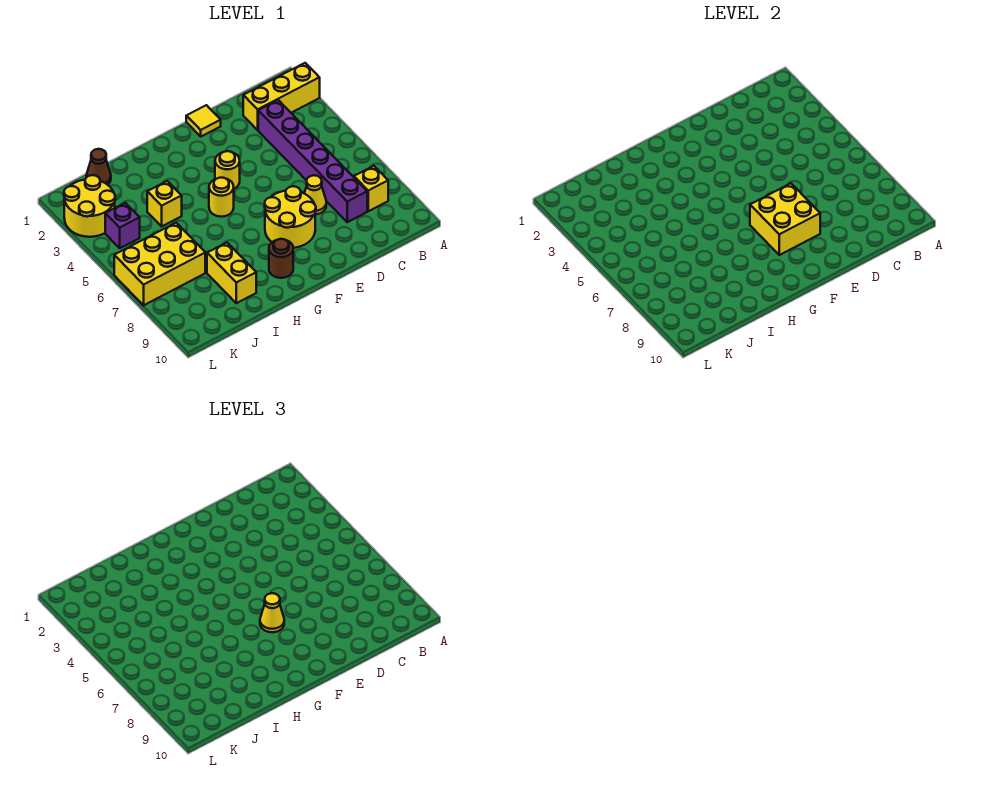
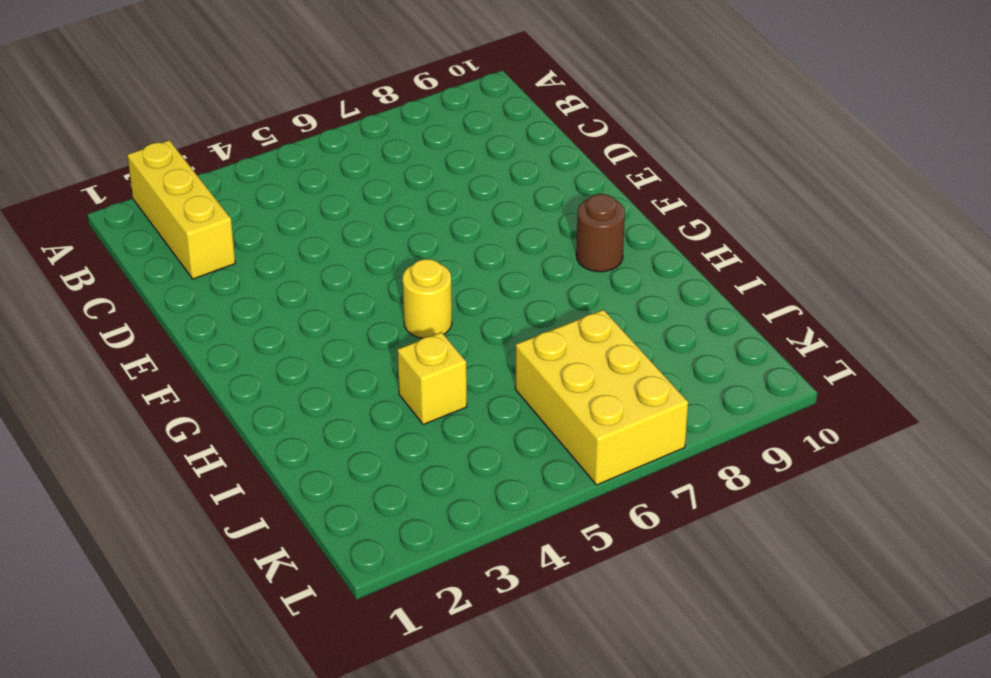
none -> yellow 1x1 brick [354,166,388,211]
none -> purple 1x6 brick [258,100,367,222]
none -> yellow 1x1 cone [304,175,326,214]

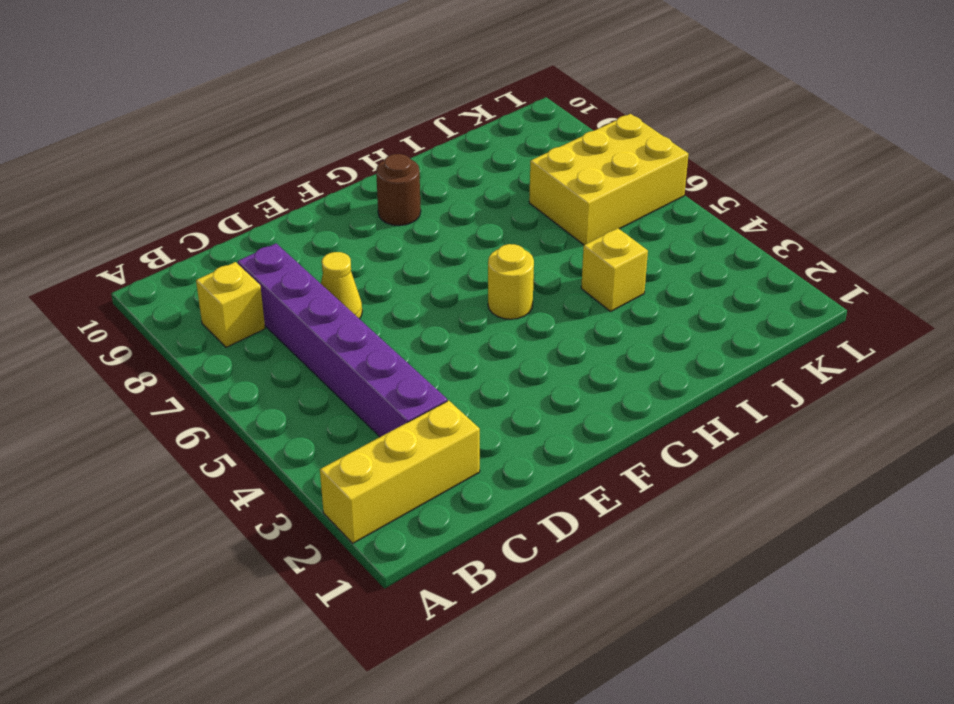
none -> yellow 1x1 tile [186,105,221,136]
none -> yellow 2x2 round brick [265,186,316,248]
none -> yellow 1x1 round brick [215,151,240,189]

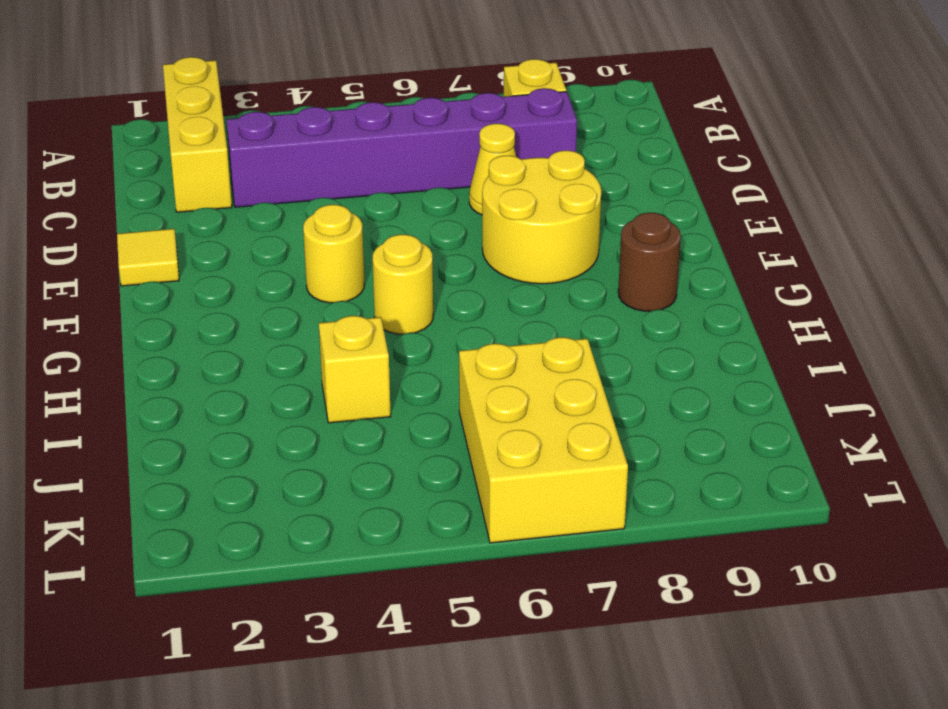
none -> yellow 1x2 brick [207,243,256,303]
none -> brown 1x1 cone [86,149,111,185]
none -> yellow 2x2 round brick [64,175,115,237]

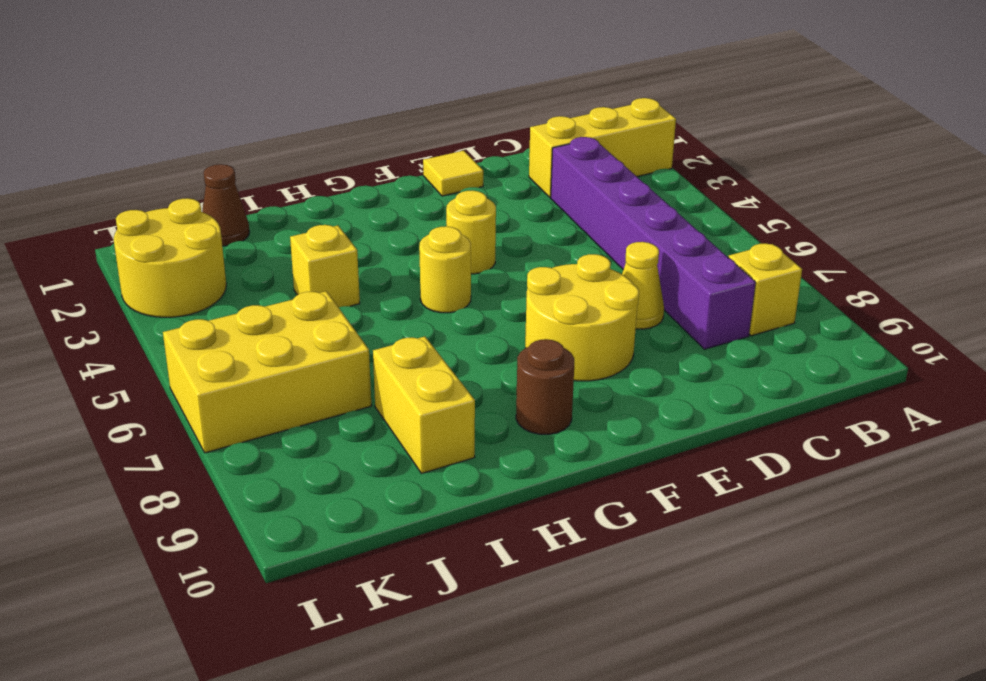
none -> purple 1x1 brick [105,203,140,248]
none -> yellow 2x2 brick [750,183,820,255]
none -> yellow 1x1 cone [260,593,284,632]

